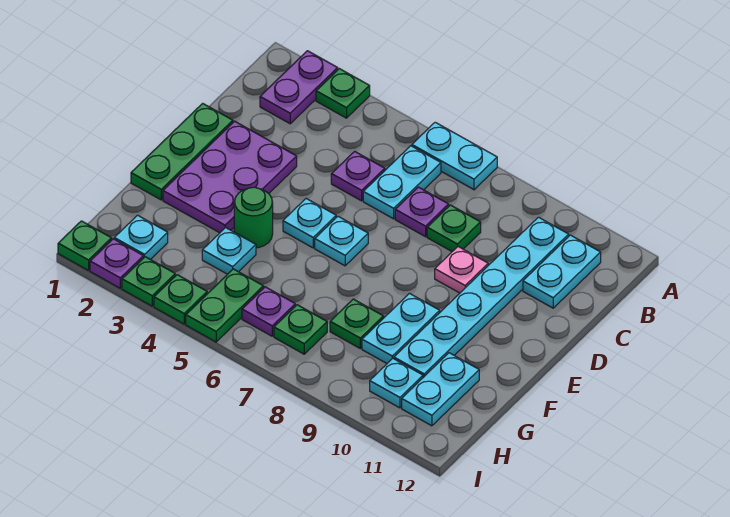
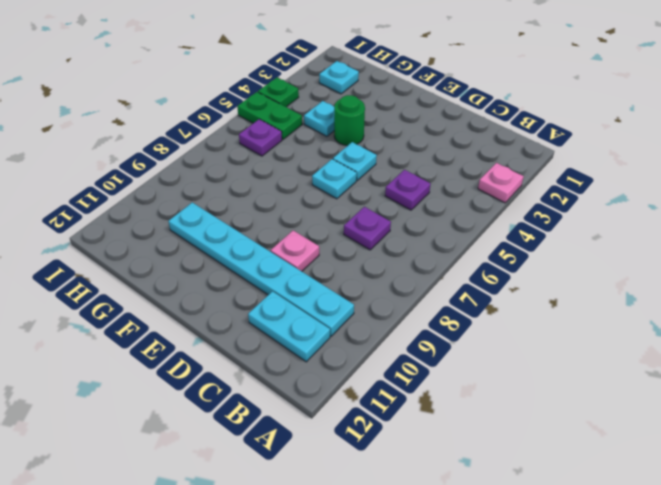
pink 1x1 plate [478,163,524,203] -> green 1x1 plate [316,69,370,118]
none -> purple 1x2 plate [260,51,338,124]
none -> cyan 1x2 plate [412,122,497,190]
none -> cyan 1x2 plate [363,146,441,219]

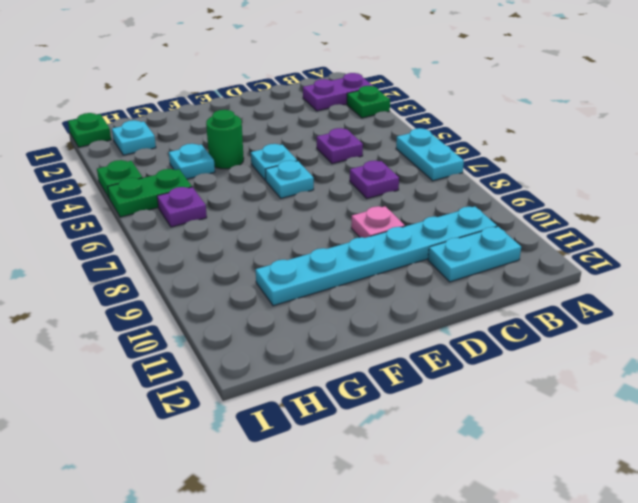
none -> cyan 1x2 plate [363,146,441,219]
none -> green 1x1 plate [427,205,481,251]
none -> green 1x3 plate [131,103,233,200]

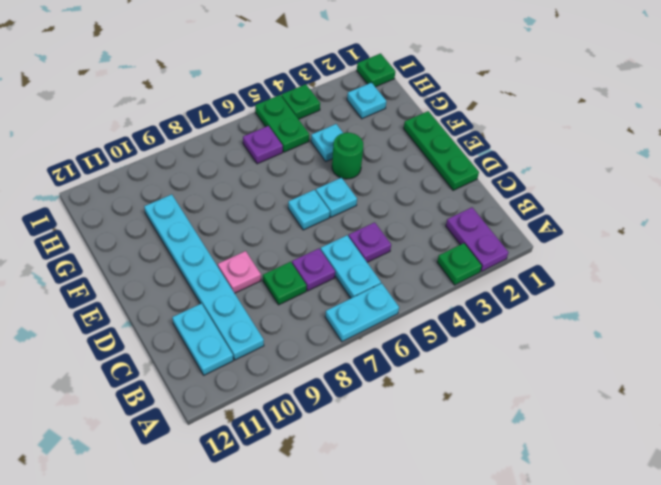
none -> purple 2x3 plate [163,121,297,233]
none -> cyan 1x2 plate [362,293,440,363]
none -> green 1x1 plate [330,299,384,349]

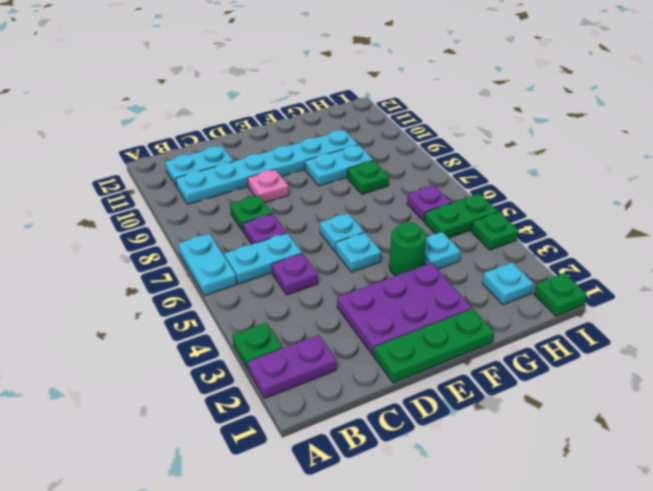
none -> cyan 1x2 plate [402,353,479,426]
none -> green 1x1 plate [274,305,327,354]
none -> cyan 1x1 plate [370,358,423,408]

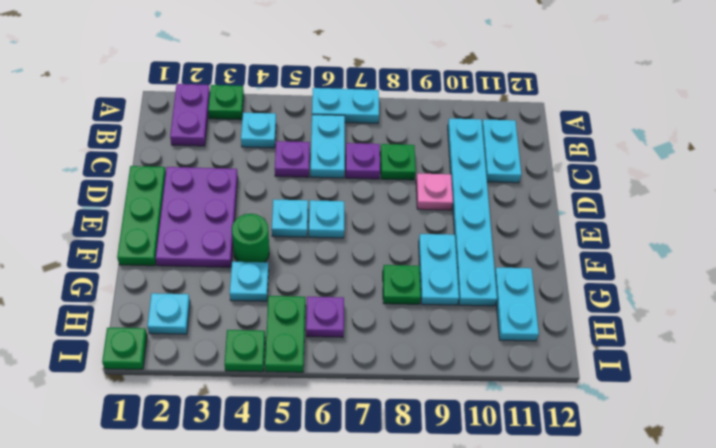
cyan 1x1 plate [241,113,276,148] -> cyan 1x1 plate moved to [370,358,423,408]
none -> green 1x1 plate [274,305,327,354]
none -> purple 1x1 plate [90,239,144,288]
none -> green 1x1 plate [122,257,175,306]

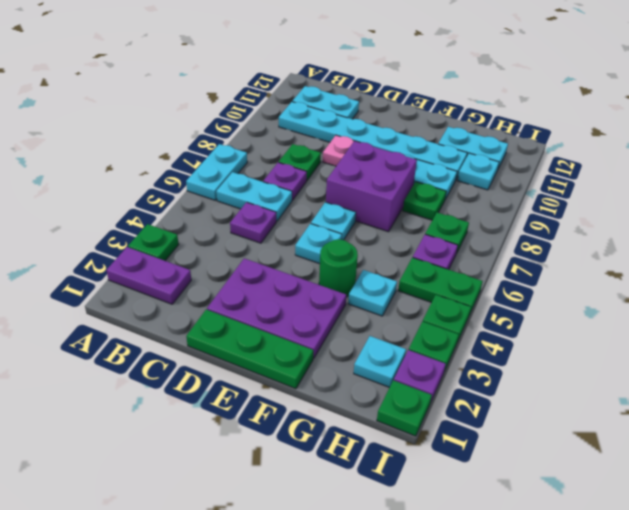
purple 2x2 brick [326,141,417,232] -> none

